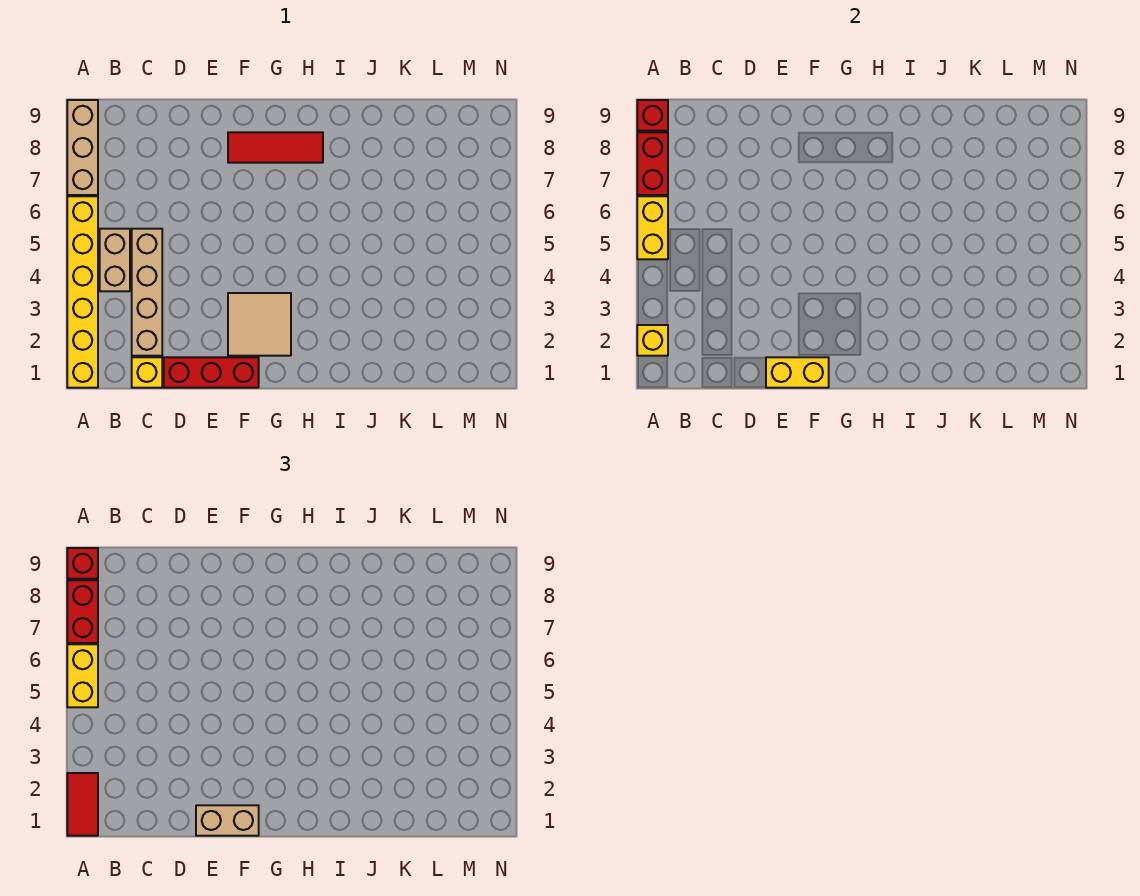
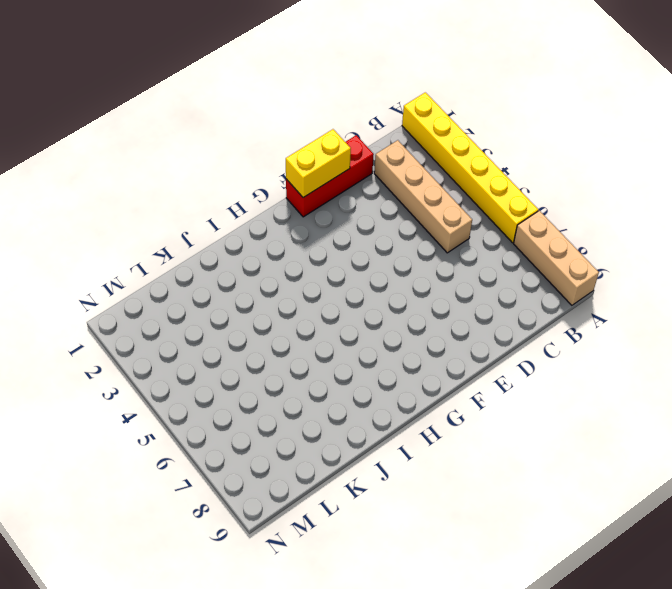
none -> tan 1x2 brick [100,229,130,291]
none -> yellow 1x1 brick [132,357,162,388]
none -> tan 2x2 tile [228,293,291,356]

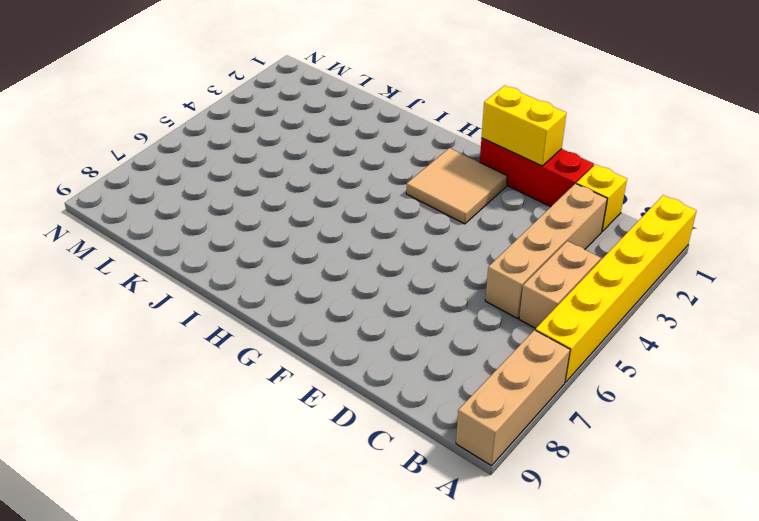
none -> red 1x3 tile [228,132,323,163]
none -> yellow 1x1 brick [637,325,668,356]
none -> yellow 1x2 brick [637,196,668,259]

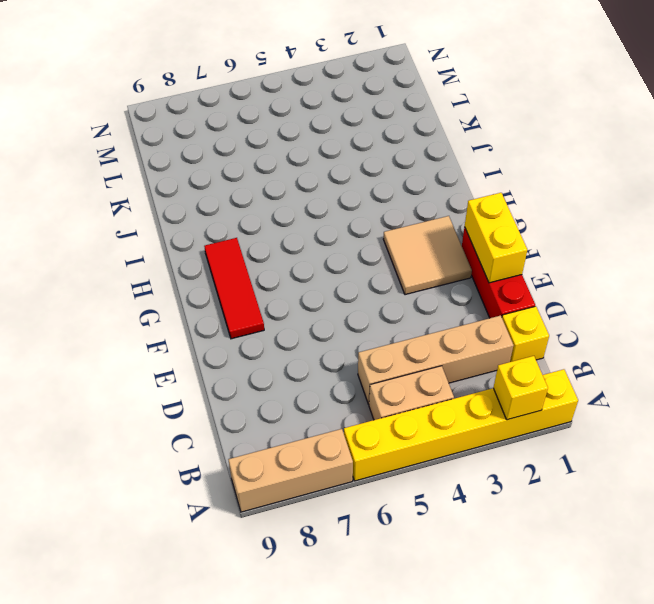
none -> yellow 1x2 brick [637,196,668,259]
none -> red 1x2 brick [637,132,668,195]
none -> red 1x1 brick [637,100,668,131]

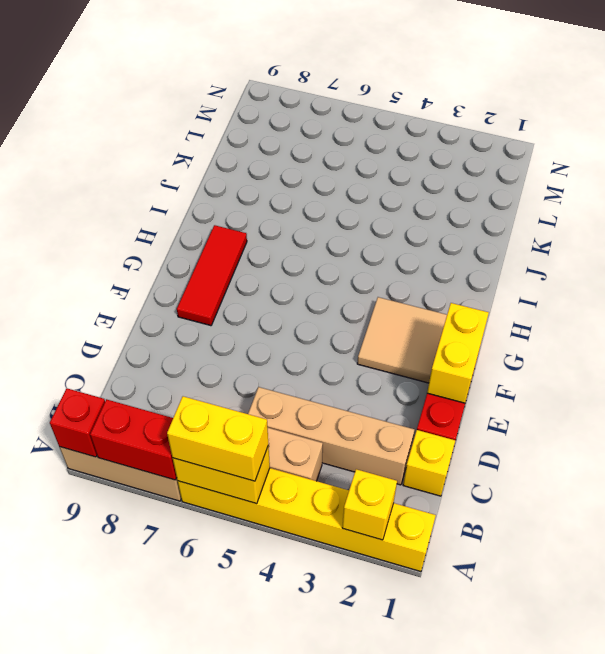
none -> red 1x2 tile [67,773,98,836]
none -> red 1x2 brick [67,580,98,643]
none -> red 1x1 brick [67,548,98,579]

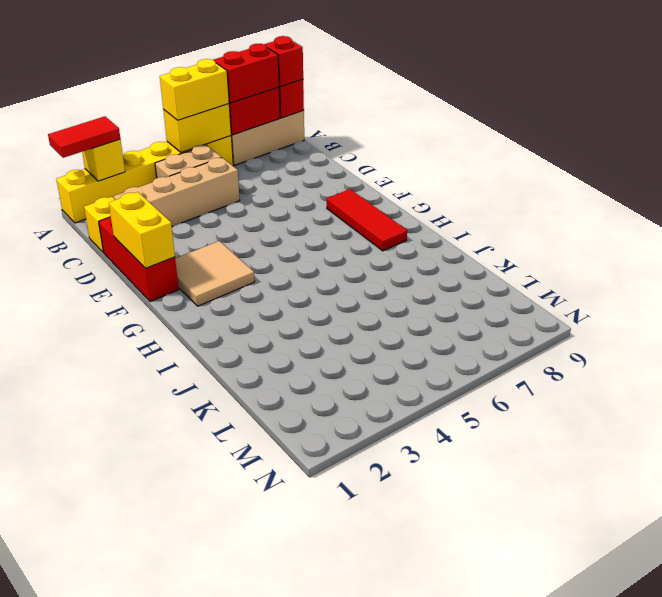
none -> tan 1x2 brick [196,805,259,836]

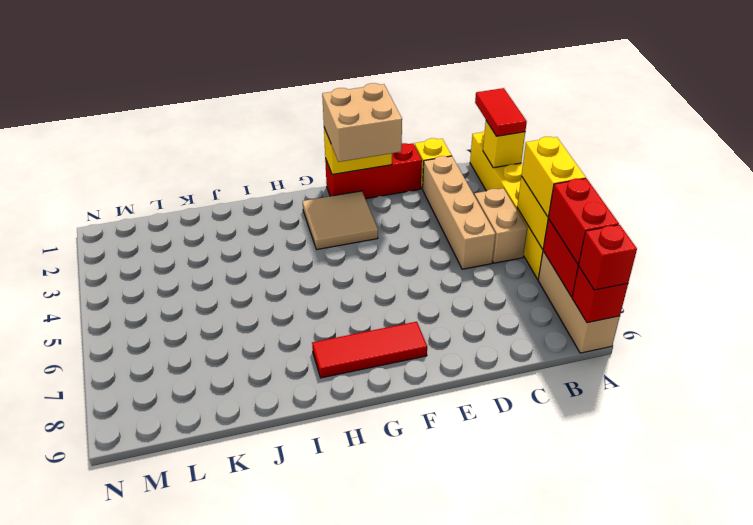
tan 2x2 brick [322,83,402,162] -> tan 1x2 brick [196,805,259,836]

